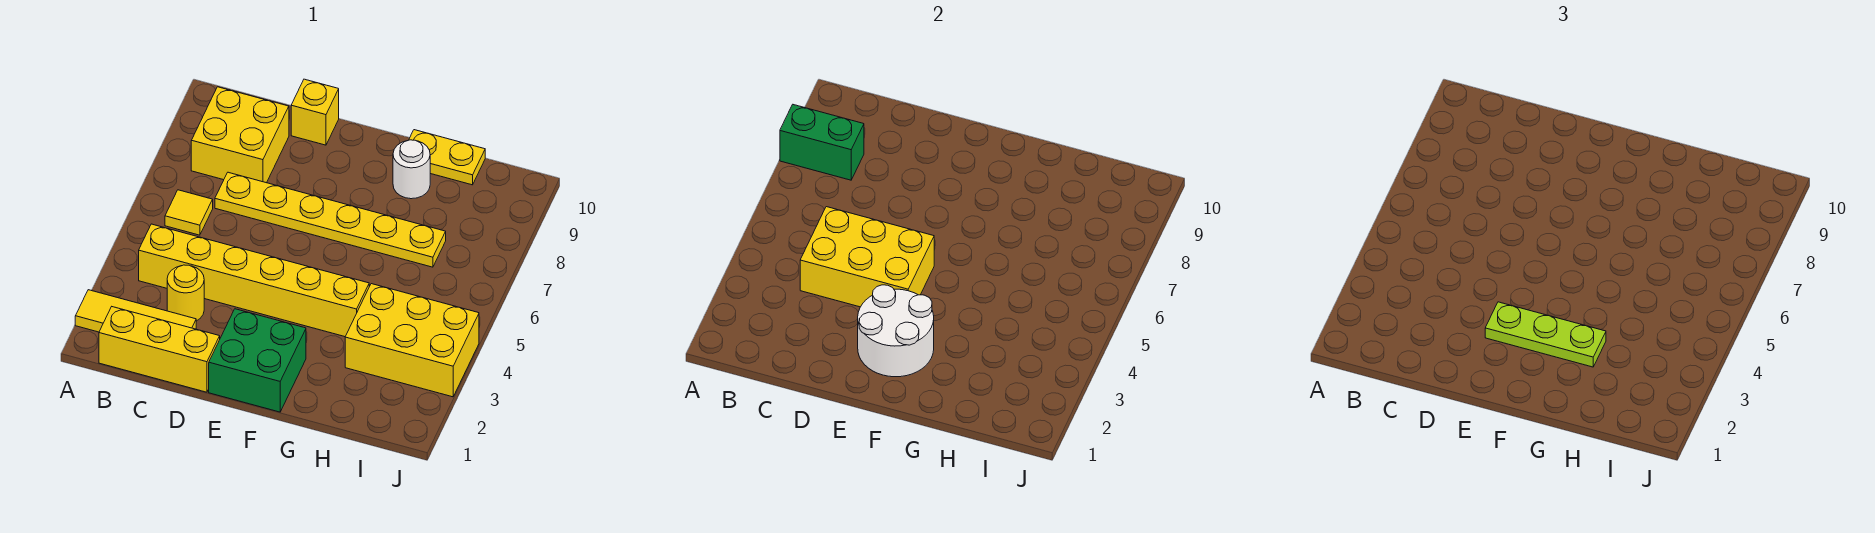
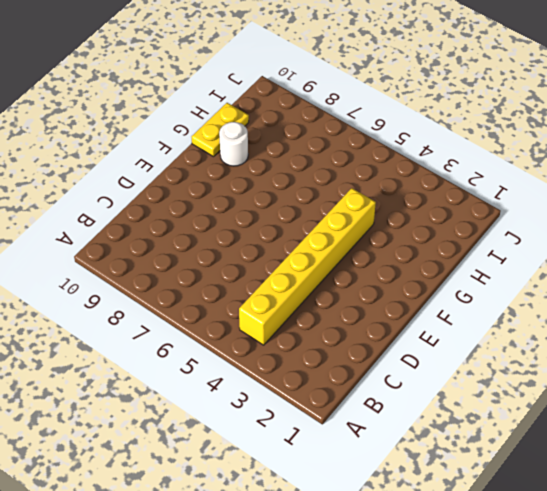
none -> yellow 1x3 tile [75,290,196,332]
none -> yellow 1x3 brick [99,307,220,392]
none -> yellow 1x1 tile [165,190,213,235]

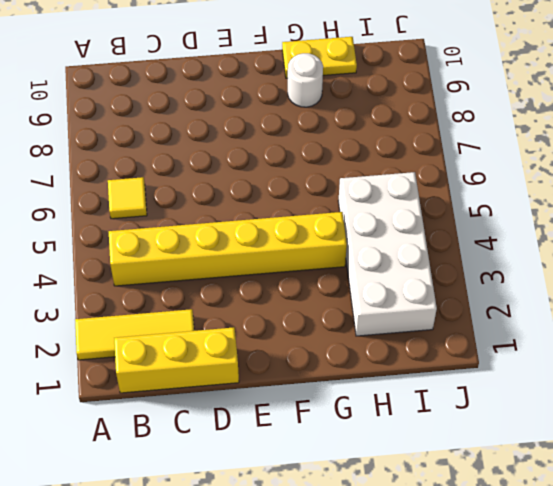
white 2x4 brick [338,172,437,336] -> yellow 2x3 brick [345,284,479,397]
none -> yellow 2x2 brick [191,87,289,183]
none -> yellow 1x1 round brick [167,265,204,321]
none -> yellow 1x6 plate [215,172,446,267]

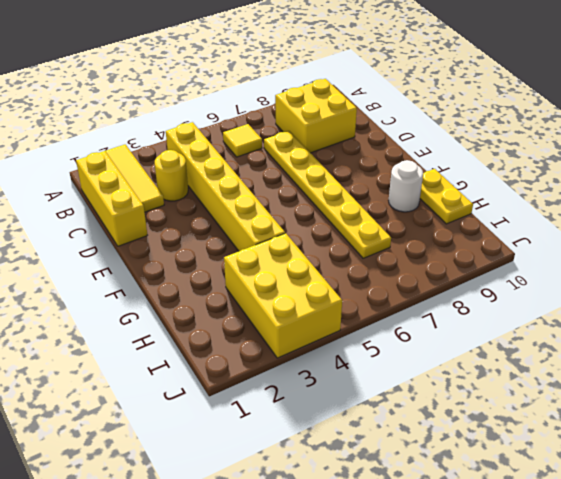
none -> yellow 1x1 brick [291,79,339,145]
none -> green 2x2 brick [209,309,306,412]
none -> green 1x2 brick [780,105,864,180]

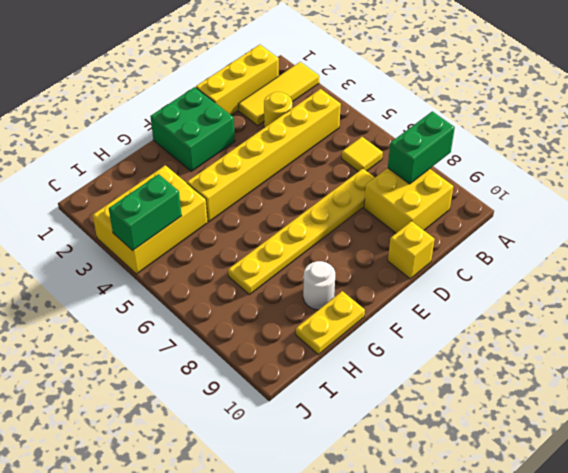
green 1x2 brick [109,174,182,251] -> none
none -> yellow 2x3 brick [800,207,934,307]
none -> white 2x2 round brick [858,285,934,377]
none -> lime 1x3 plate [1485,302,1606,367]

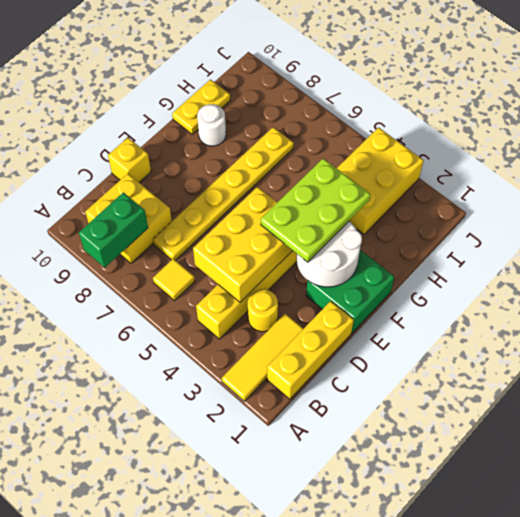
lime 2x3 plate [261,158,371,262] -> lime 1x3 plate [1485,302,1606,367]

